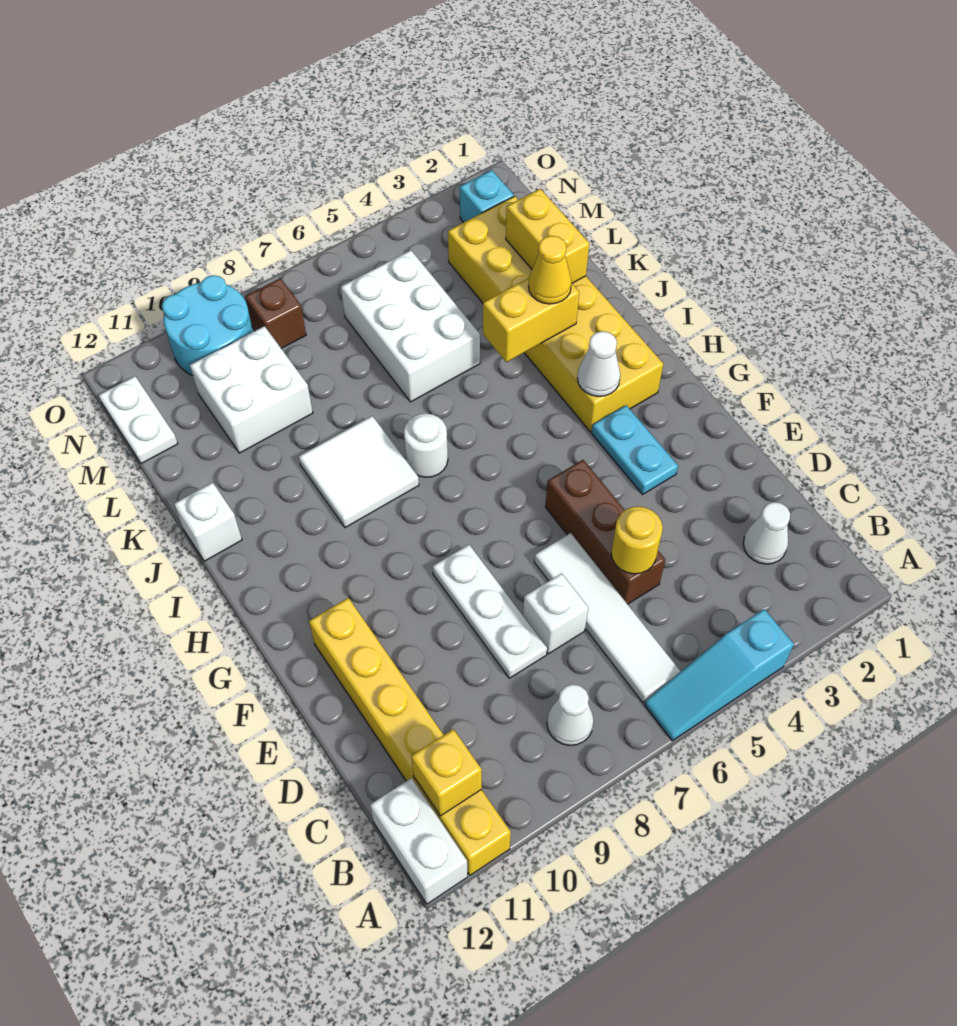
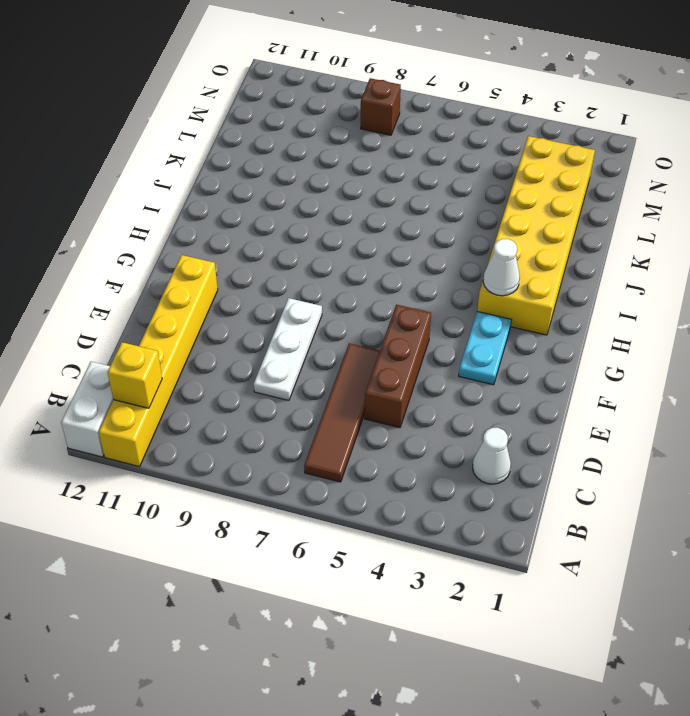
brown 1x4 tile [304,343,380,482] -> white 1x4 tile [534,533,681,703]
none -> cyan 1x3 slope [644,609,794,741]
none -> white 1x1 cone [547,684,594,745]
none -> white 1x1 brick [523,573,588,654]

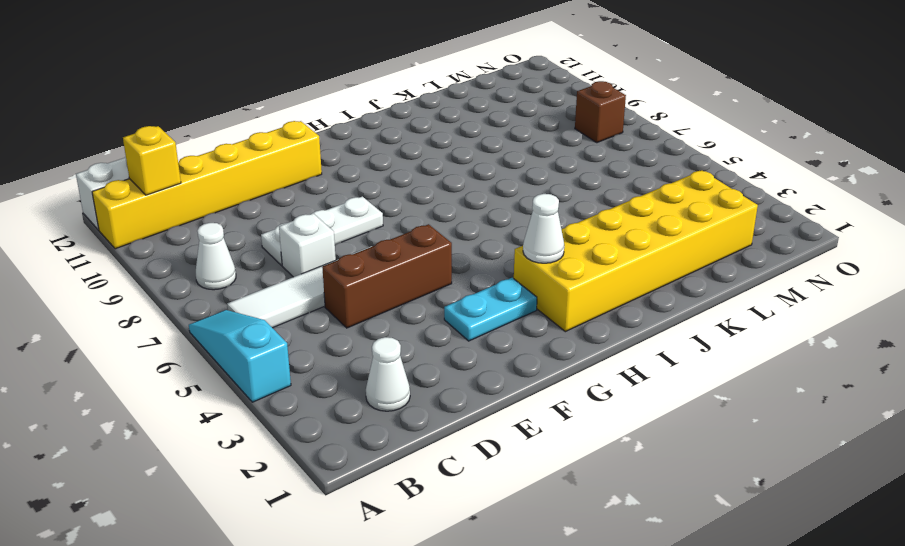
none -> white 1x1 round brick [404,414,448,477]
none -> white 2x2 tile [299,416,419,528]
none -> white 1x1 brick [174,482,242,561]

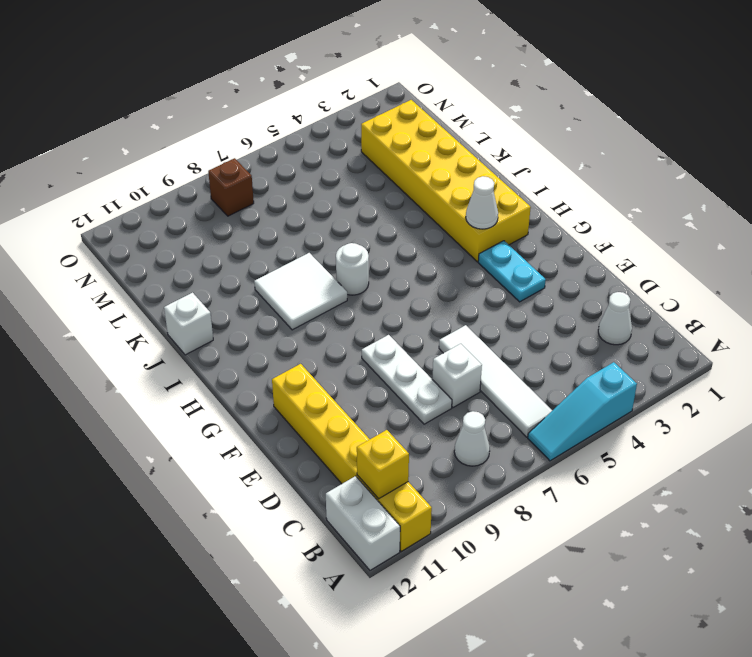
none -> brown 1x3 brick [545,460,665,604]
none -> white 2x3 brick [341,250,480,402]
none -> white 2x2 brick [190,326,313,453]

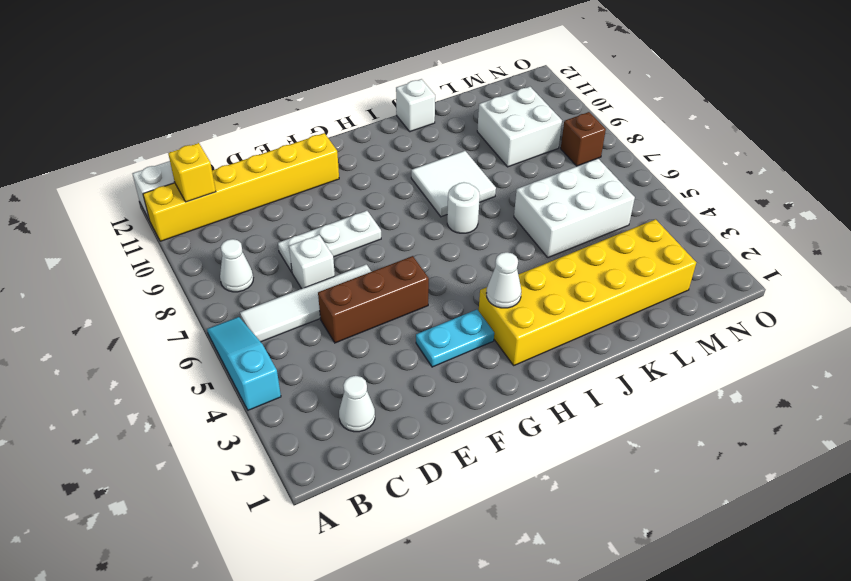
none -> white 1x2 plate [99,376,178,464]
none -> cyan 1x1 brick [460,170,514,223]
none -> cyan 2x2 round brick [162,275,253,376]

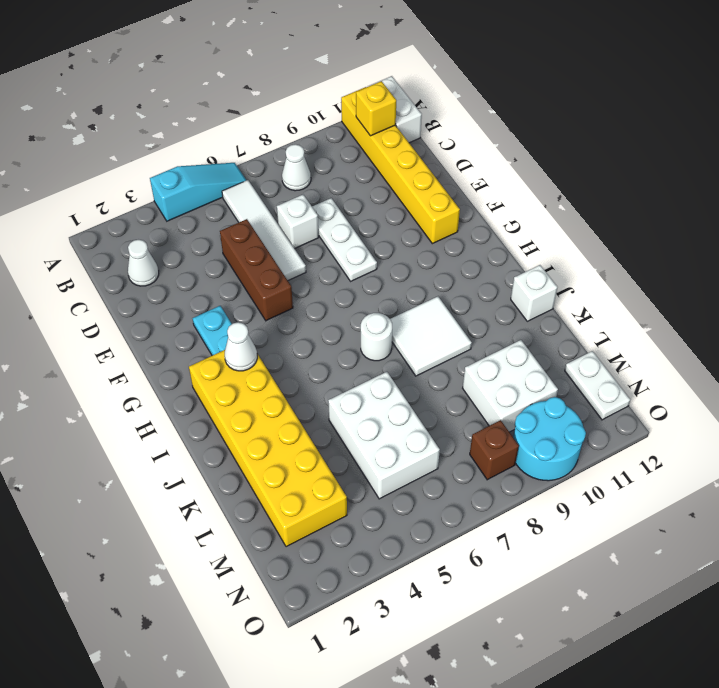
none -> cyan 1x1 brick [460,170,514,223]
none -> yellow 1x1 round brick [611,507,663,574]
none -> yellow 1x2 brick [483,278,579,362]

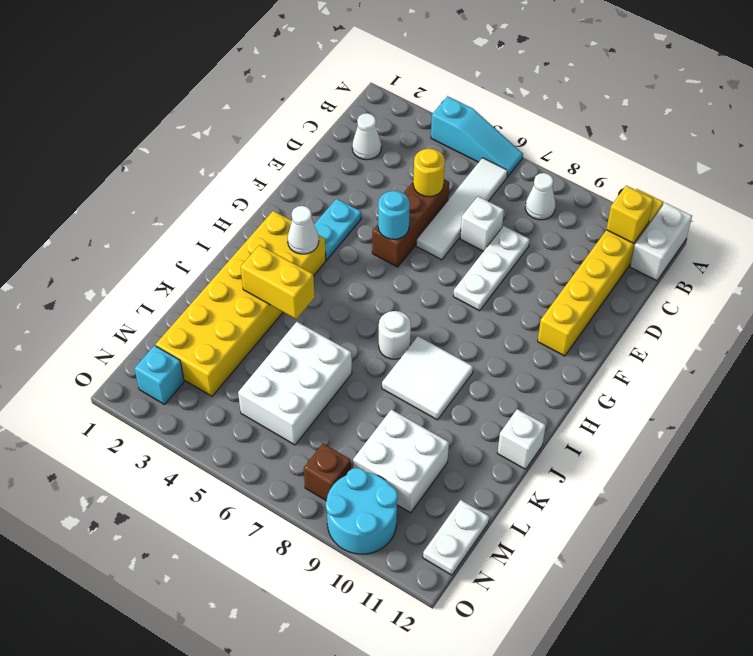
cyan 1x1 round brick [378,191,410,239] -> none
none -> yellow 1x2 brick [506,189,589,283]
none -> yellow 1x1 cone [529,236,571,304]

